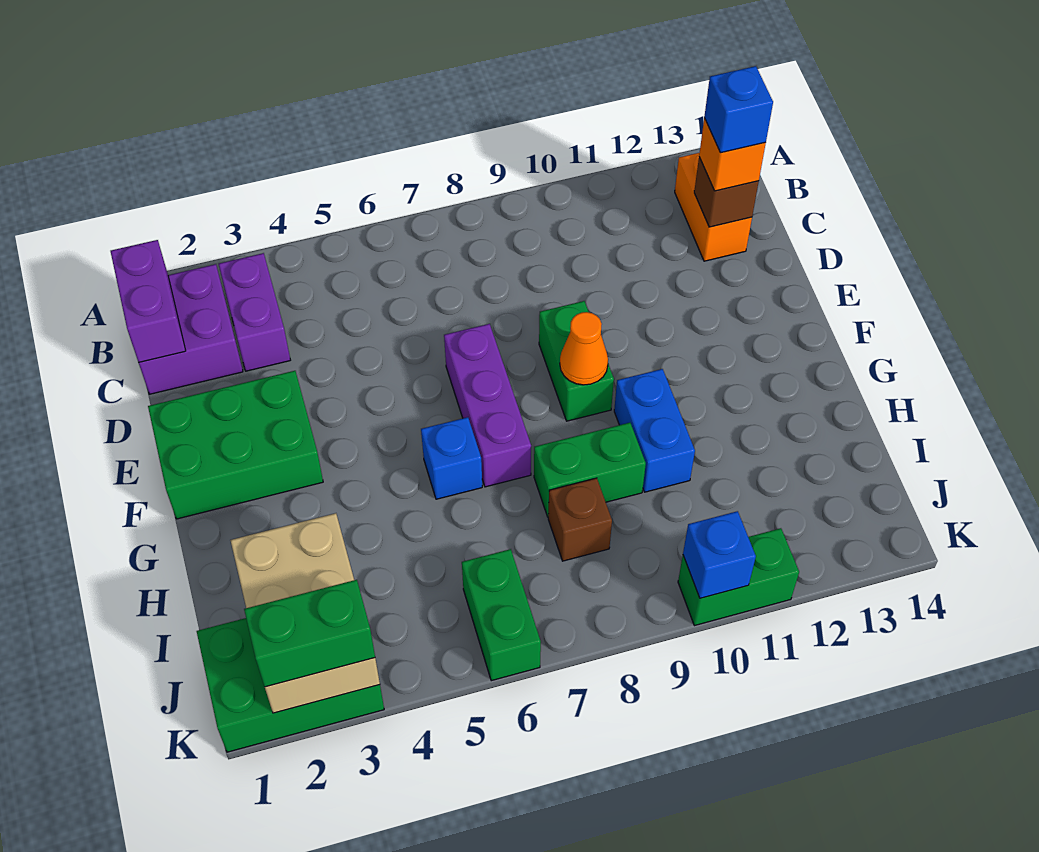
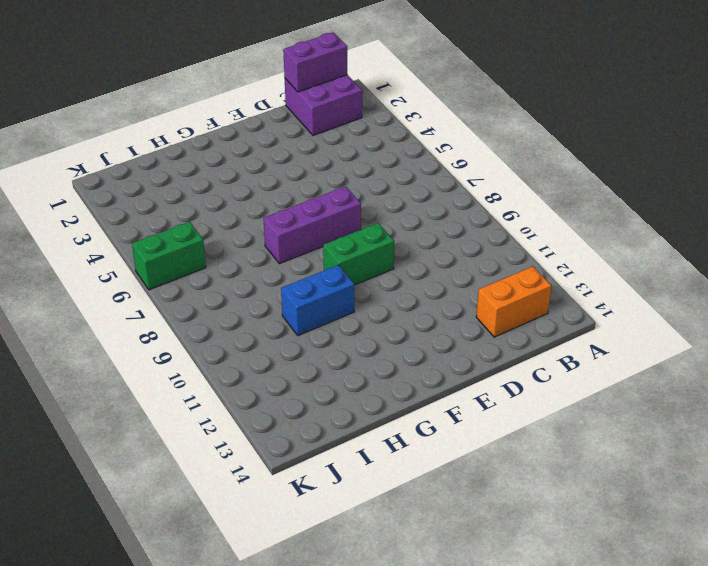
none -> purple 1x2 brick [219,253,290,371]
none -> green 2x3 brick [148,371,323,519]
none -> blue 1x1 brick [421,417,482,499]

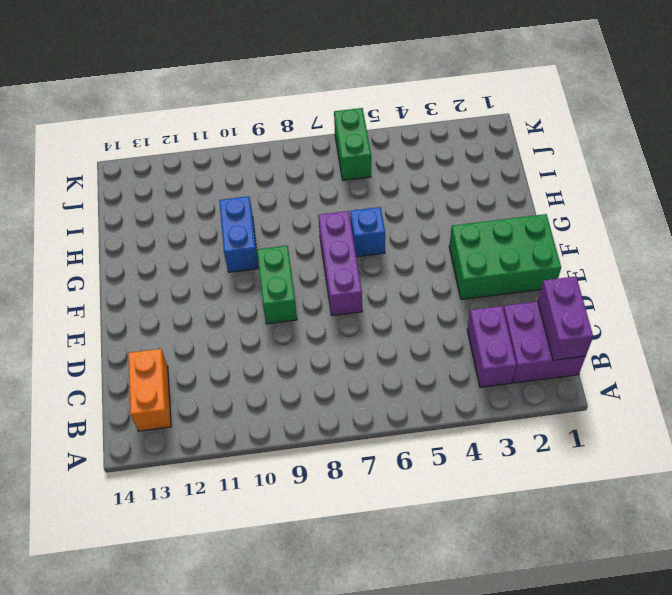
none -> green 1x2 brick [534,423,646,517]
none -> brown 1x1 brick [548,478,612,561]
none -> green 2x3 brick [197,618,384,752]

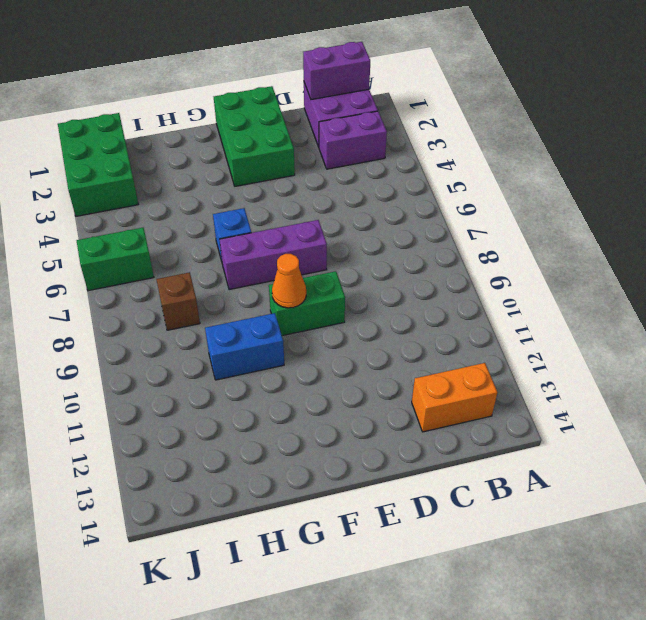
none -> green 1x2 brick [534,423,646,517]
none -> green 1x2 brick [678,528,799,626]
none -> brown 1x1 brick [694,157,759,227]

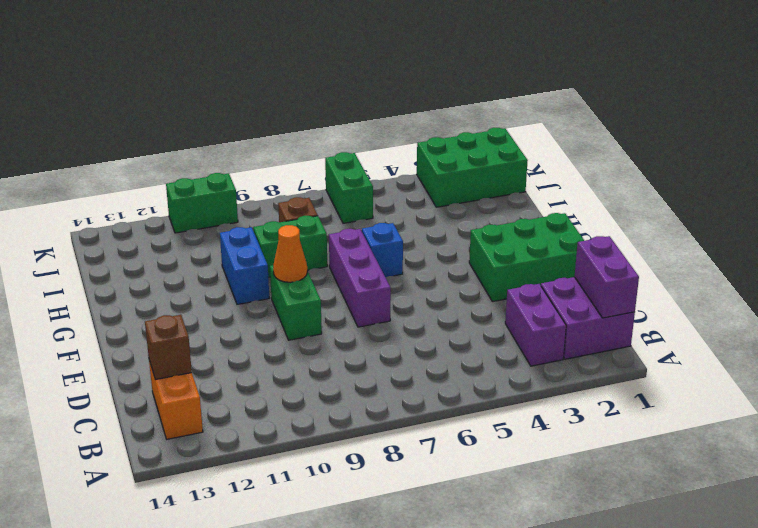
none -> tan 2x3 brick [230,513,380,713]
none -> blue 1x1 brick [683,511,756,598]
none -> orange 1x1 brick [699,118,766,191]

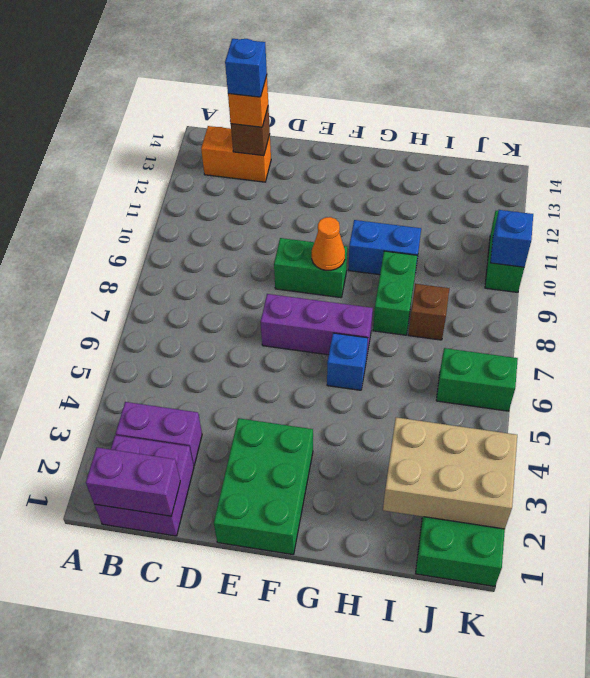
none -> green 1x2 brick [244,580,375,687]

